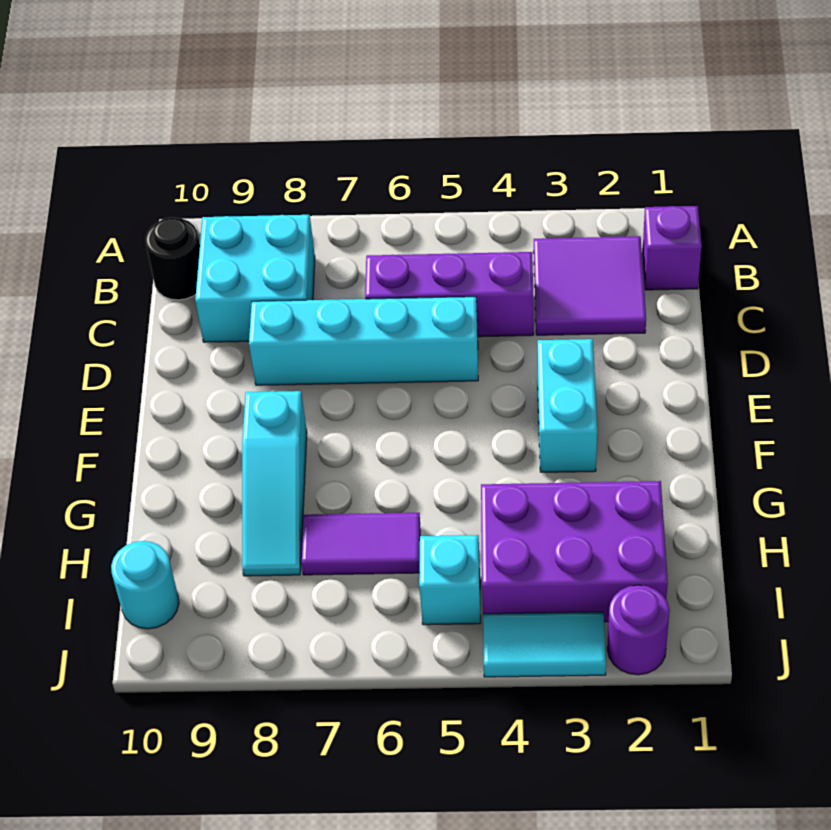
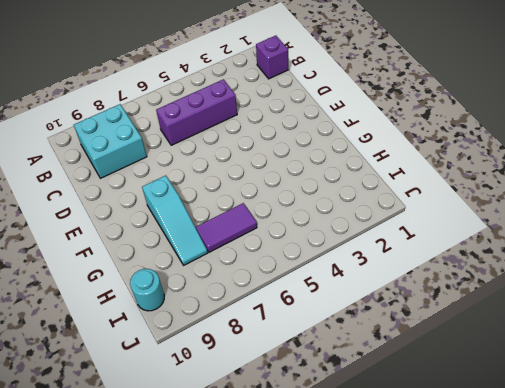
none -> purple 2x2 tile [534,236,646,335]
none -> black 1x1 round brick [146,217,200,300]
none -> cyan 1x4 brick [249,297,478,385]

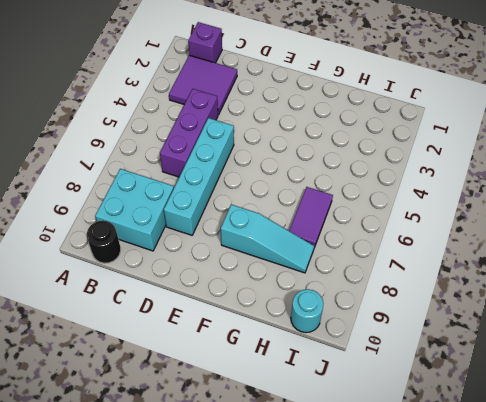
none -> cyan 1x2 brick [538,339,597,472]
none -> purple 2x3 brick [481,481,668,622]
none -> cyan 1x1 brick [419,535,481,625]

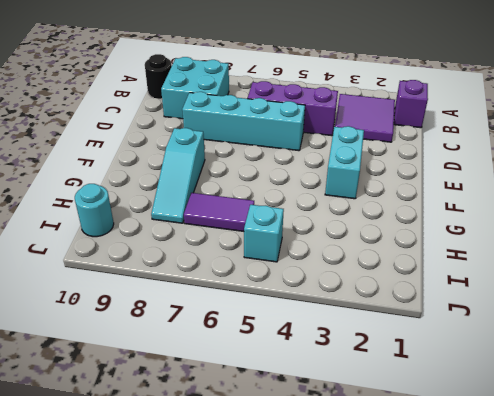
none -> purple 2x3 brick [481,481,668,622]
none -> purple 1x1 round brick [607,585,670,675]
none -> cyan 1x2 tile [483,612,606,677]

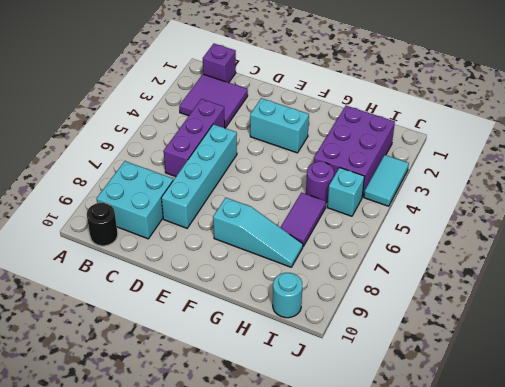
purple 1x1 round brick [306,161,334,202] -> purple 1x1 round brick moved to [607,585,670,675]

